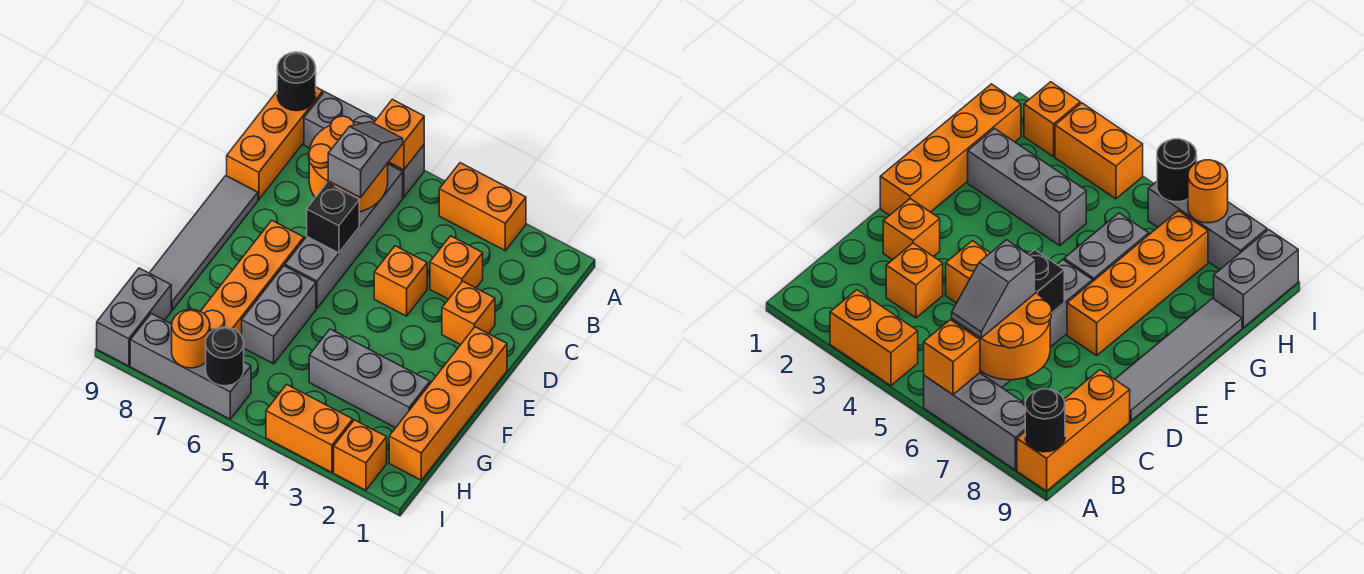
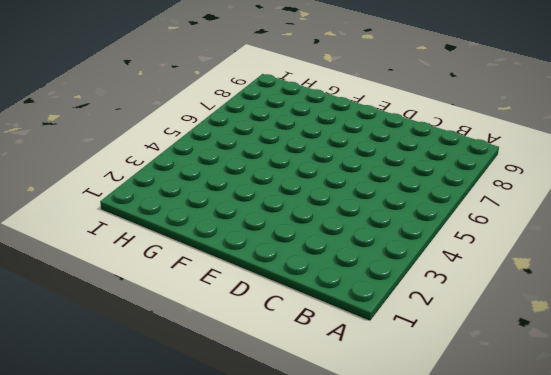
none -> orange 1x2 brick [439,163,526,251]
none -> grey 1x3 brick [304,92,424,197]
none -> orange 1x3 brick [227,87,323,200]

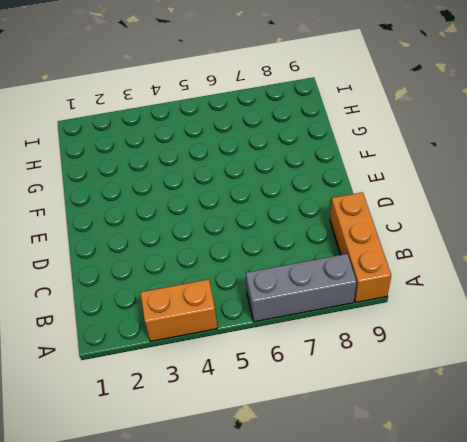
none -> grey 1x4 brick [285,164,403,308]
none -> orange 1x1 brick [430,236,483,299]
none -> orange 1x1 brick [442,281,495,345]

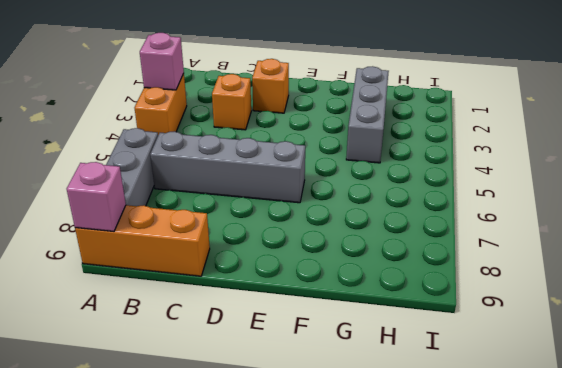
pink 1x1 brick [140,33,184,90] -> none
pink 1x1 brick [67,162,126,231] -> black 1x1 round brick [277,52,316,111]
none -> orange 1x1 brick [374,246,427,316]
none -> grey 1x4 tile [150,176,258,310]
none -> orange 1x4 brick [389,327,507,480]

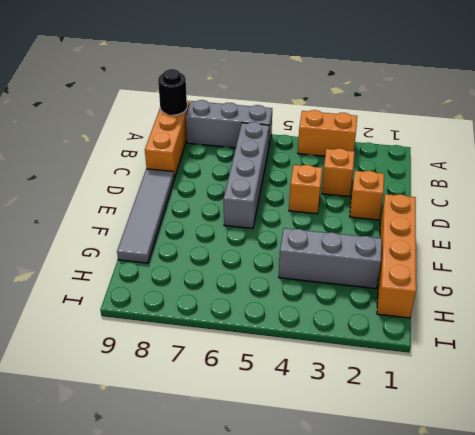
none -> orange 1x4 brick [201,220,304,336]
none -> grey 1x2 brick [242,266,316,364]
none -> grey 1x2 brick [97,268,171,366]

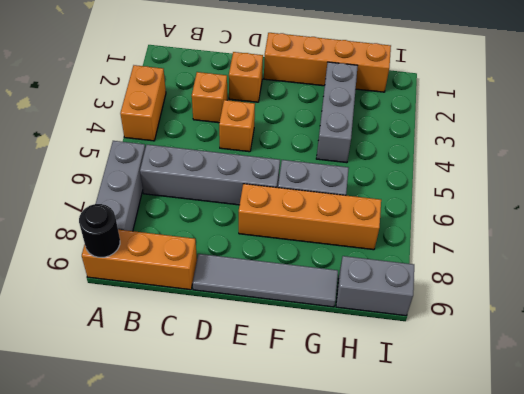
none -> orange 1x1 brick [334,420,387,490]
none -> orange 1x2 brick [266,385,353,472]
none -> grey 1x3 brick [130,314,251,419]

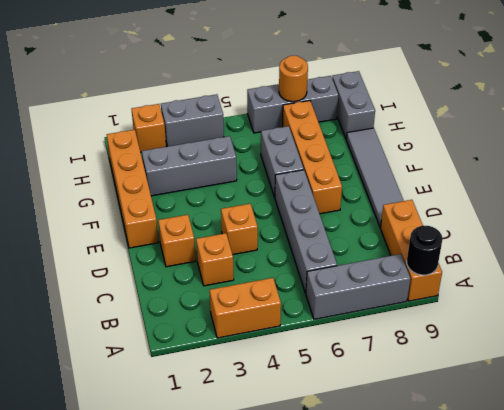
grey 1x2 brick [161,94,224,146] -> orange 1x2 brick [266,385,353,472]
none -> orange 1x1 brick [374,99,424,170]
none -> orange 2x2 round brick [309,116,388,212]
none -> black 1x1 brick [307,183,359,253]

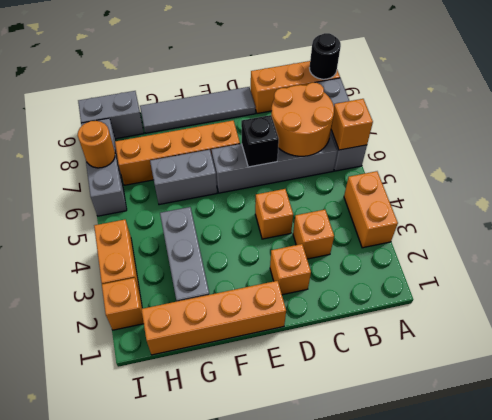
none -> black 1x1 round brick [206,327,244,386]
none -> grey 1x2 slope [328,122,403,198]

